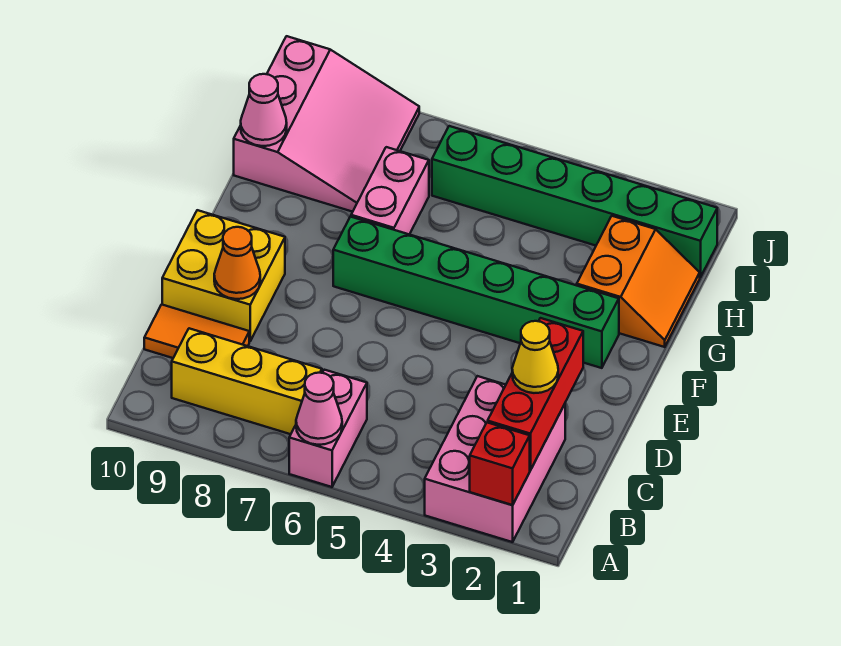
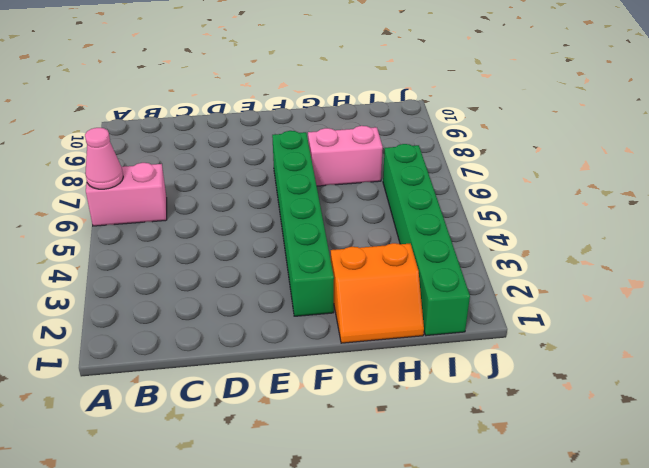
none -> pink 2x3 brick [425,376,565,542]
none -> yellow 1x3 brick [172,328,322,434]
none -> orange 1x2 tile [144,304,249,358]

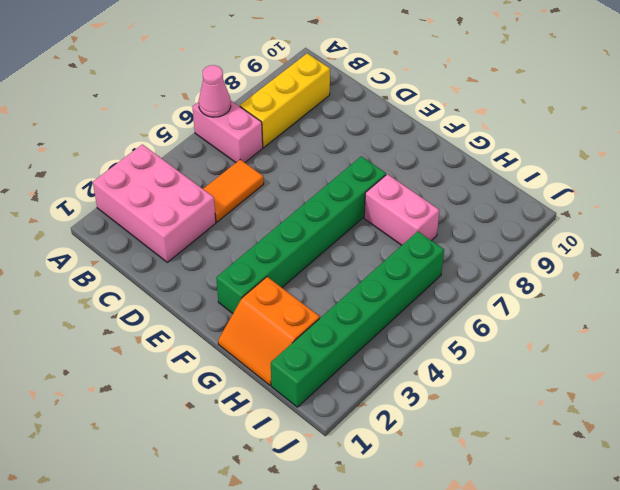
orange 1x2 tile [203,160,264,222] -> orange 1x2 tile moved to [144,304,249,358]
none -> yellow 2x2 brick [162,210,285,341]
none -> pink 3x3 slope [234,36,419,212]
none -> red 1x1 brick [470,422,530,505]

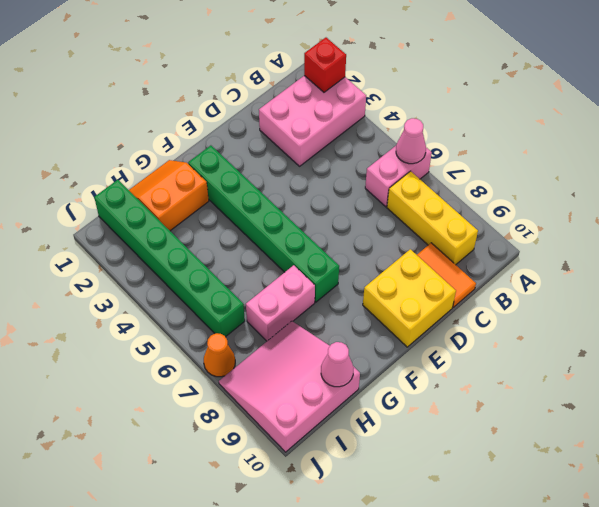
orange 1x1 cone [204,333,235,377] -> orange 1x1 cone moved to [214,227,260,299]
none -> red 1x3 brick [488,318,583,470]
none -> yellow 1x1 cone [512,321,558,393]

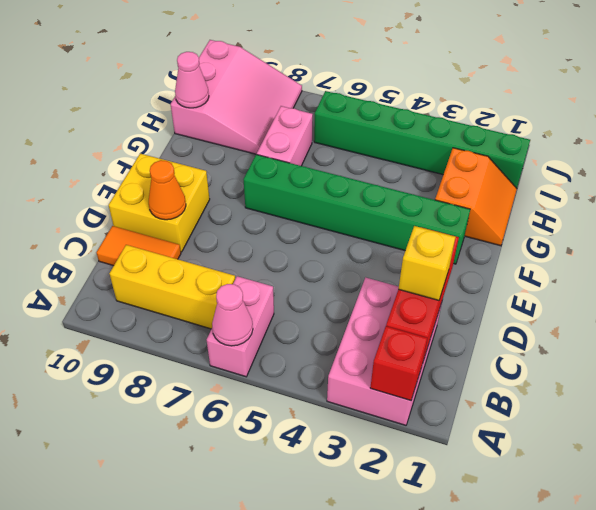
yellow 1x1 brick [399,226,456,300] -> yellow 1x1 cone [512,321,558,393]

